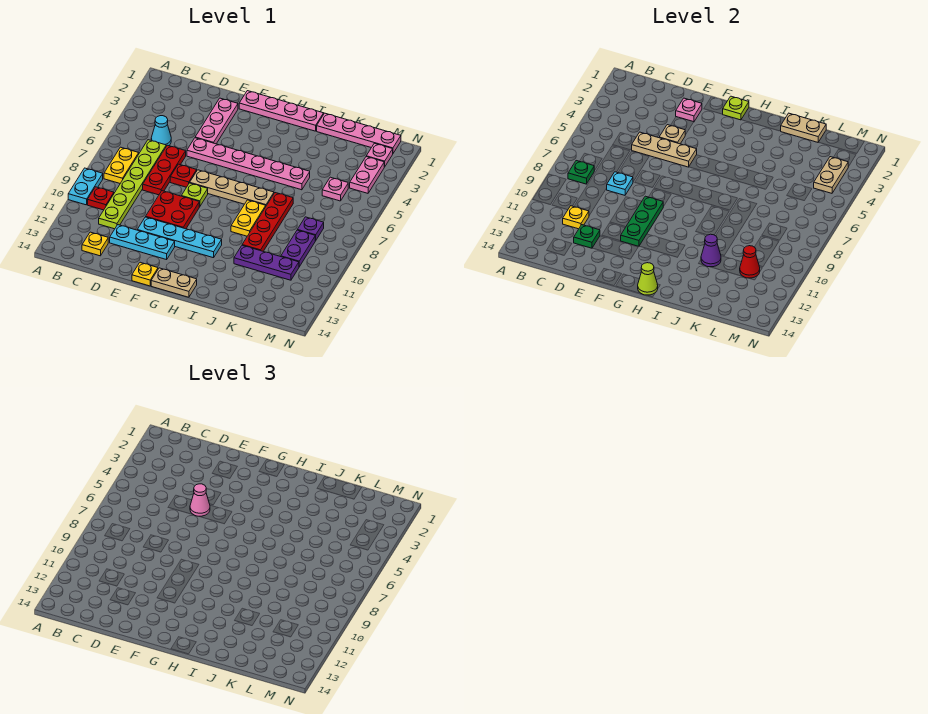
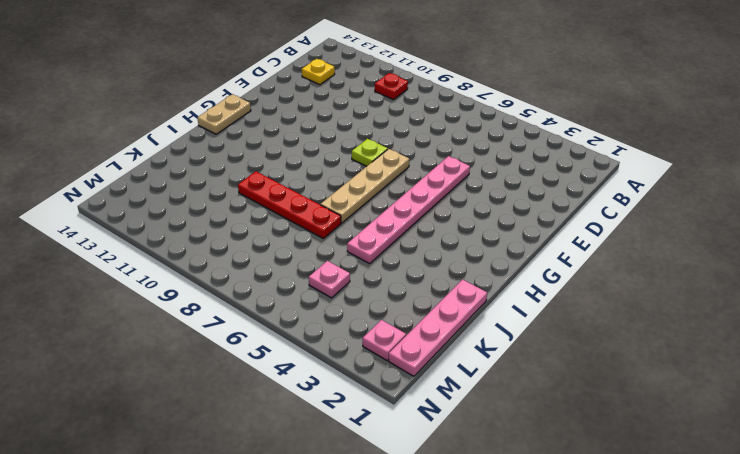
none -> cyan 1x2 plate [68,168,103,205]
none -> yellow 1x2 plate [104,147,139,183]
none -> cyan 1x1 cone [151,116,171,146]
none -> lime 1x6 plate [99,140,166,229]

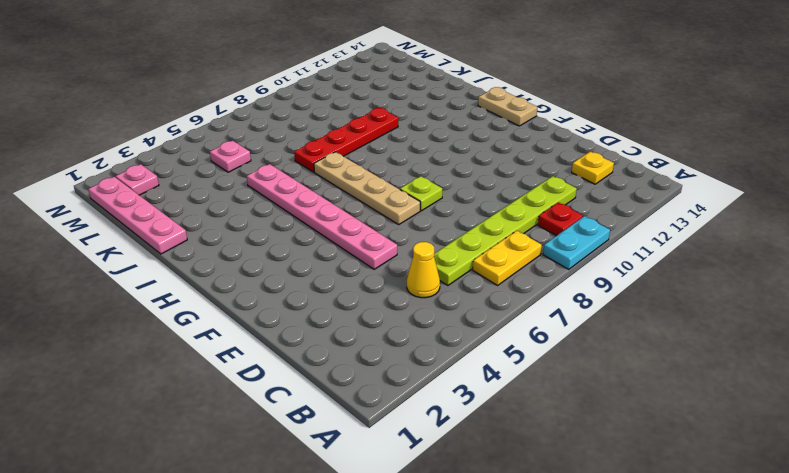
yellow 1x1 cone [407,242,440,298] -> cyan 1x1 cone [151,116,171,146]
none -> red 1x3 plate [143,145,186,195]
none -> cyan 1x3 plate [110,225,175,260]
none -> pink 1x3 plate [195,98,238,144]
none -> red 1x1 plate [170,164,197,187]

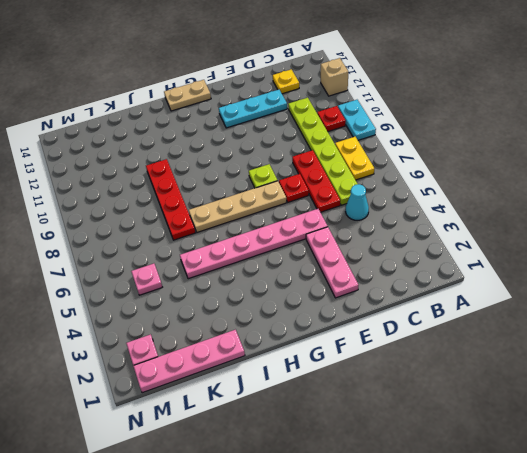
tan 1x1 brick [321,58,348,96] -> none
none -> red 2x2 plate [146,191,199,229]
none -> cyan 1x4 plate [138,217,222,258]
none -> pink 1x4 plate [239,91,324,131]
none -> yellow 1x1 plate [132,262,158,286]

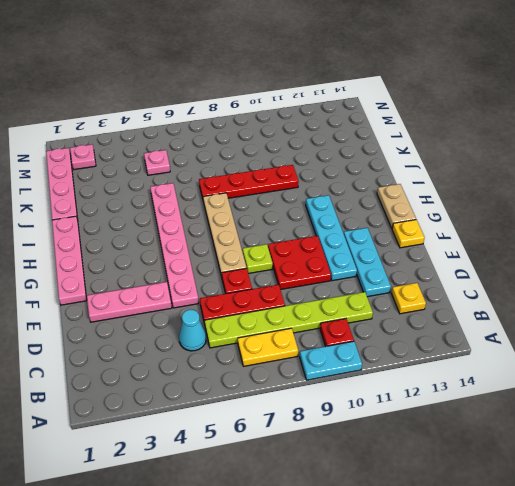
none -> yellow 1x2 plate [231,200,266,236]
none -> purple 1x3 plate [234,245,299,280]
none -> purple 1x1 plate [298,217,324,240]
none -> purple 1x2 plate [281,230,316,267]

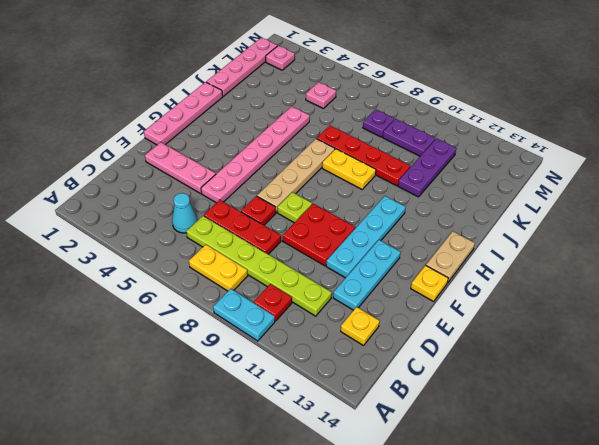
none -> pink 1x2 plate [350,157,384,193]
none -> green 1x1 plate [568,161,594,184]
none -> yellow 1x1 plate [563,206,589,229]
none -> tan 1x3 plate [631,132,697,167]

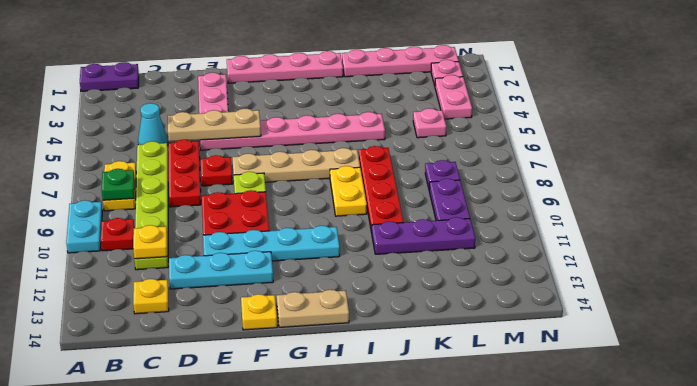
purple 1x2 plate [80,62,139,91] -> none
none -> cyan 1x1 plate [606,172,633,195]
none -> green 1x1 plate [574,225,600,248]
none -> pink 1x1 plate [676,98,702,122]
none -> tan 1x1 plate [659,125,685,144]

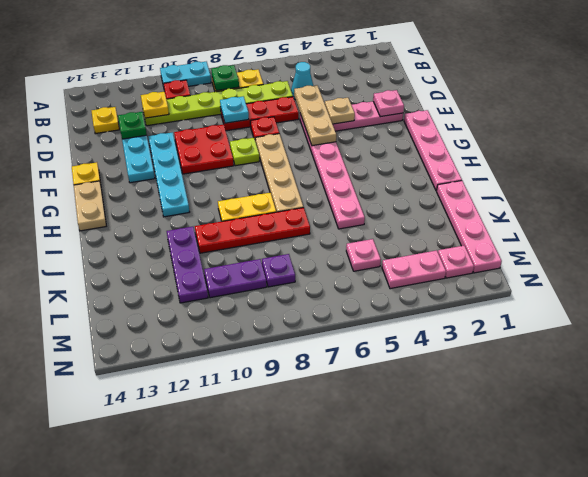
none -> green 1x3 plate [621,196,663,246]
none -> lime 1x1 plate [723,96,749,120]
none -> lime 1x1 cone [638,263,658,295]
none -> tan 1x2 plate [781,113,826,142]

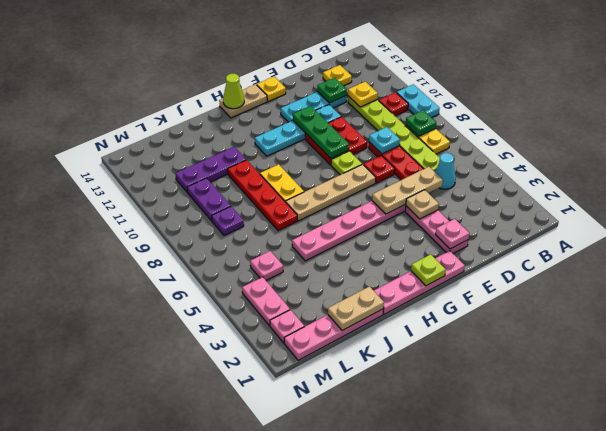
none -> purple 1x1 cone [701,234,721,267]
none -> red 1x1 cone [740,246,760,278]
none -> tan 1x2 plate [814,157,848,193]
none -> pink 1x1 cone [190,484,210,516]

